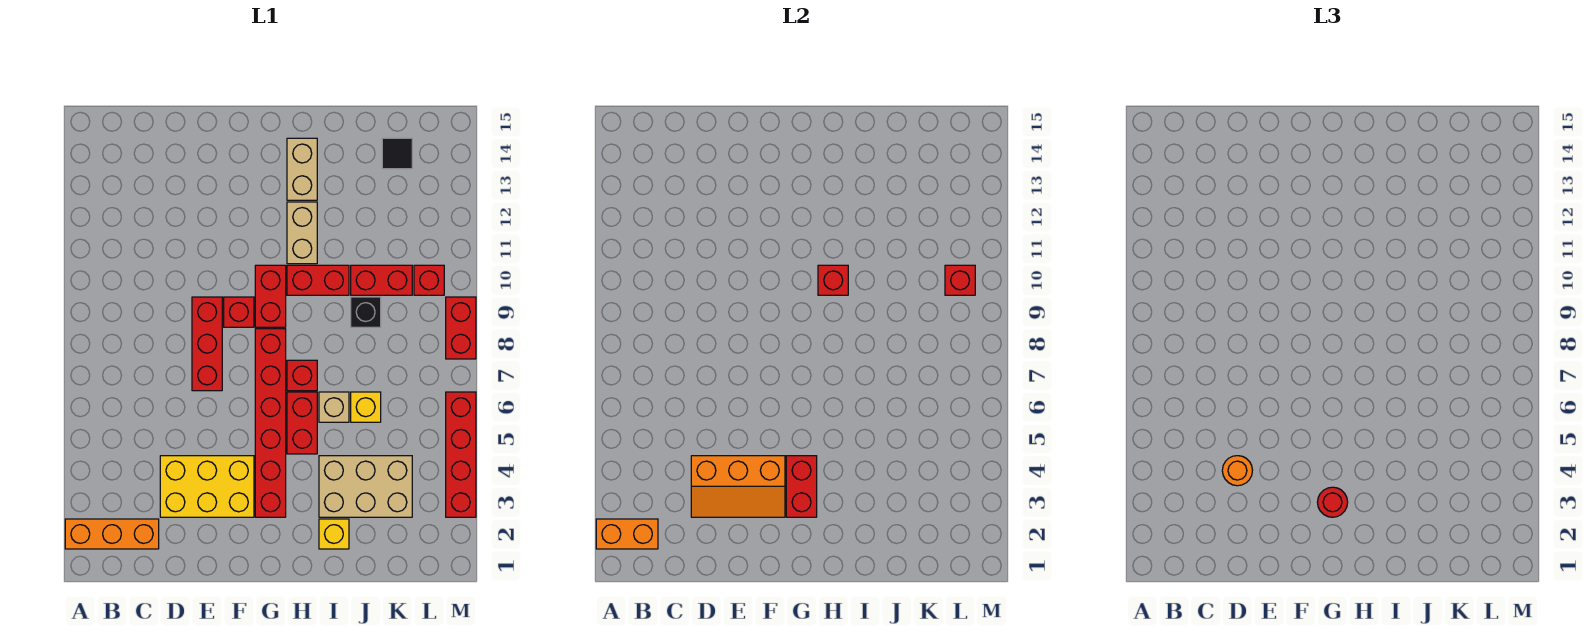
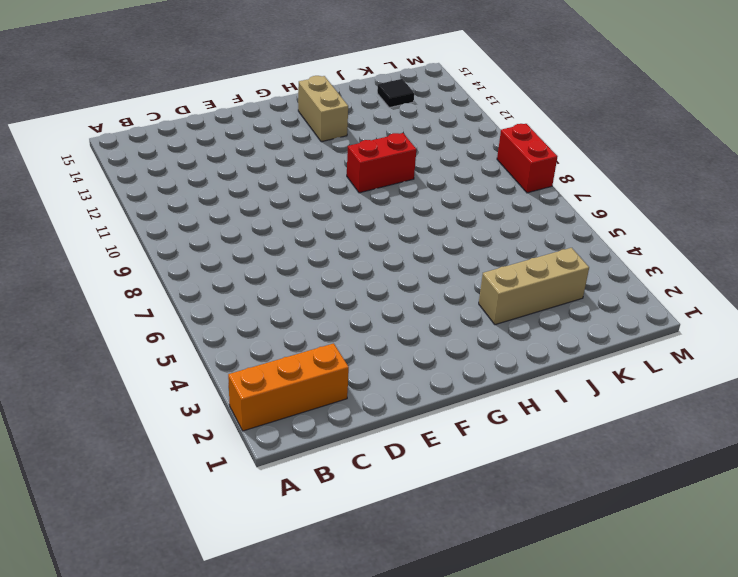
tan 1x3 brick [479,248,589,325] -> tan 2x3 brick [319,456,412,517]
none -> yellow 2x3 brick [160,456,254,517]
none -> red 1x3 brick [192,297,222,391]
none -> red 1x1 brick [224,297,254,327]

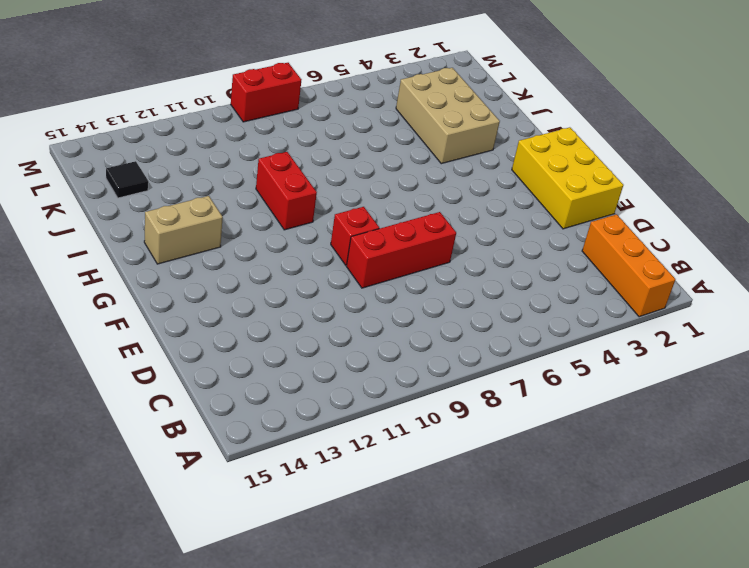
yellow 2x3 brick [512,127,623,229] -> yellow 2x3 brick moved to [160,456,254,517]
none -> red 1x6 brick [255,329,286,517]
none -> red 1x2 brick [255,265,286,327]
none -> red 1x2 brick [287,392,317,454]

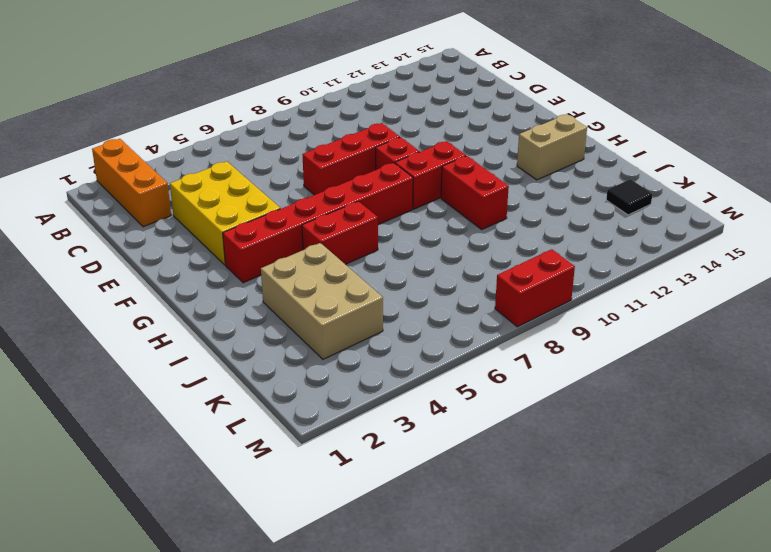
none -> red 1x1 brick [287,360,317,391]
none -> tan 1x2 brick [287,202,317,264]
none -> yellow 1x1 brick [319,519,349,549]

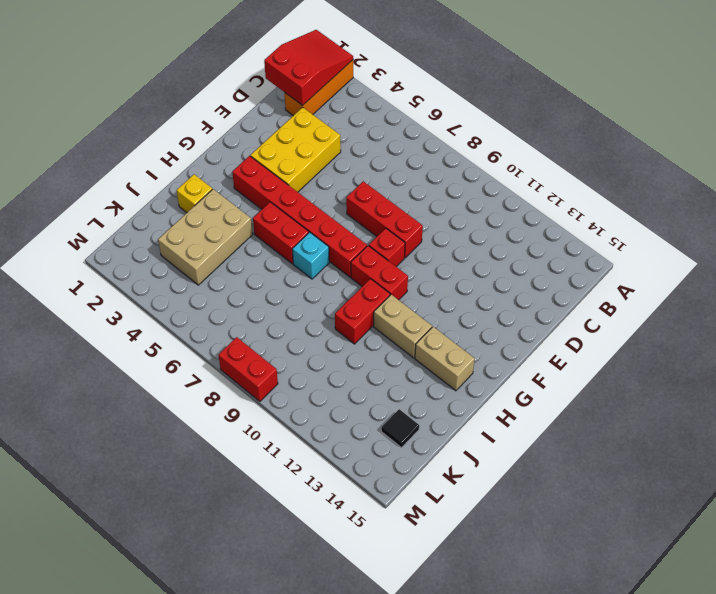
red 2x3 slope [264,30,353,105] -> orange 1x2 brick [596,519,658,549]
cyan 1x1 brick [292,232,329,279] -> red 1x1 brick [287,360,317,391]
none -> tan 1x1 brick [319,392,349,422]
none -> yellow 1x1 brick [351,392,381,422]
none -> black 1x1 brick [351,297,381,327]

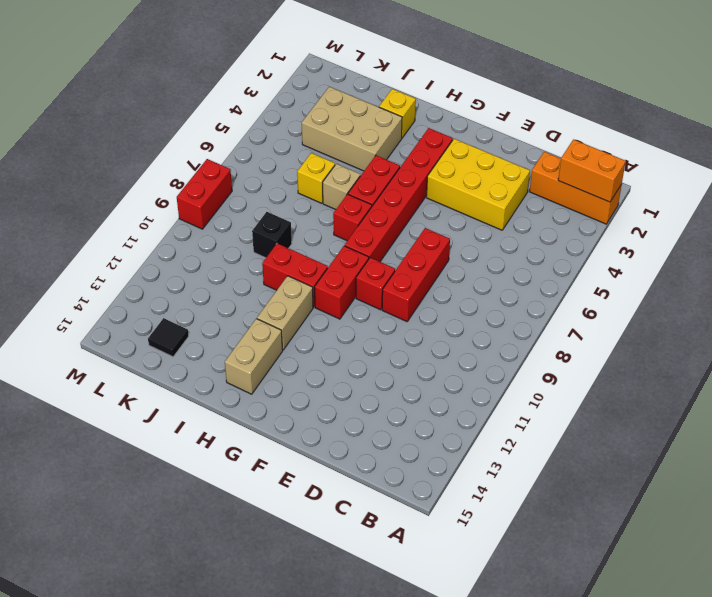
none -> red 1x2 brick [351,265,412,295]
none -> red 1x1 brick [414,265,444,295]
none -> red 1x4 brick [446,392,476,517]

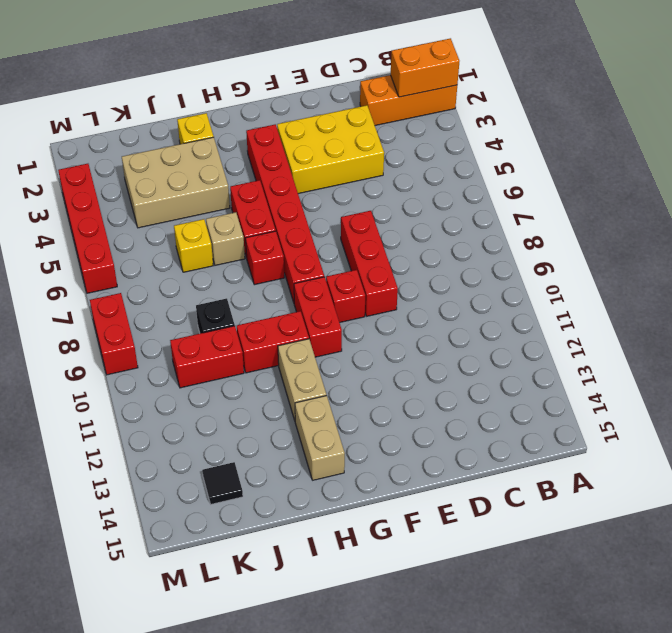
none -> red 1x1 brick [414,265,444,295]
none -> orange 2x3 slope [691,456,785,517]
none -> red 1x2 brick [786,456,817,517]

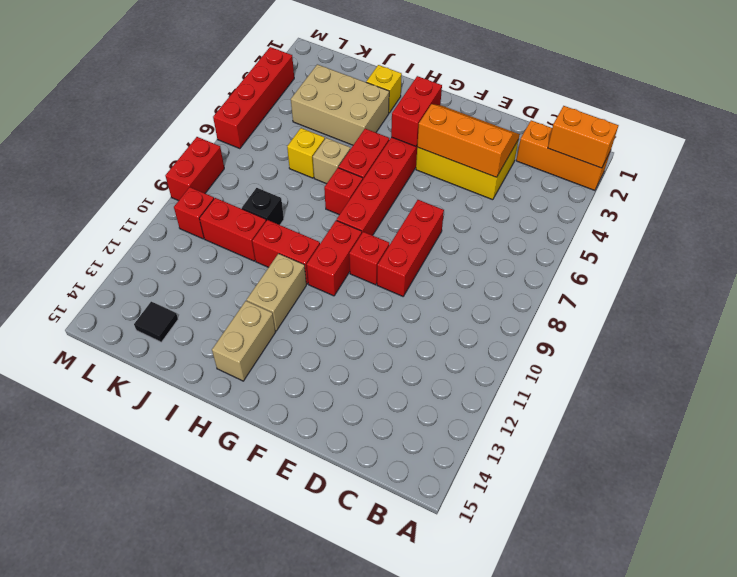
none -> red 1x1 brick [818,265,848,295]
none -> red 1x1 brick [945,265,975,295]
none -> orange 1x1 round brick [1222,456,1252,486]

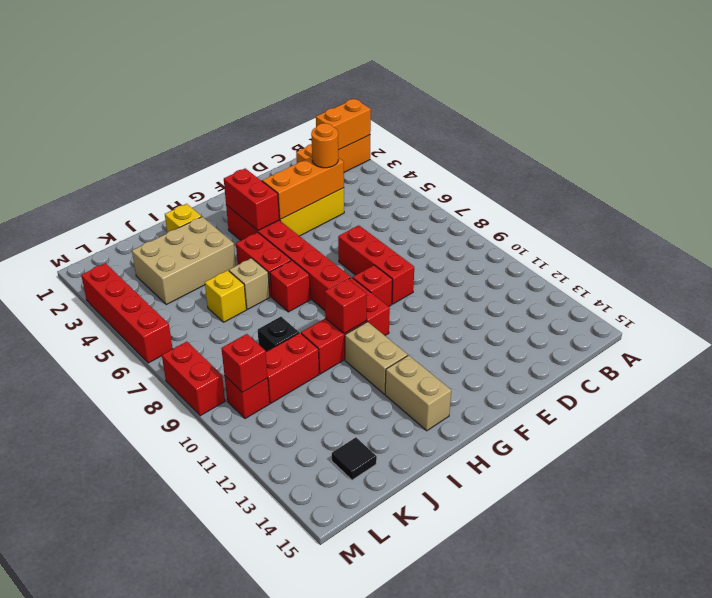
none -> red 1x1 round brick [1317,487,1348,517]

